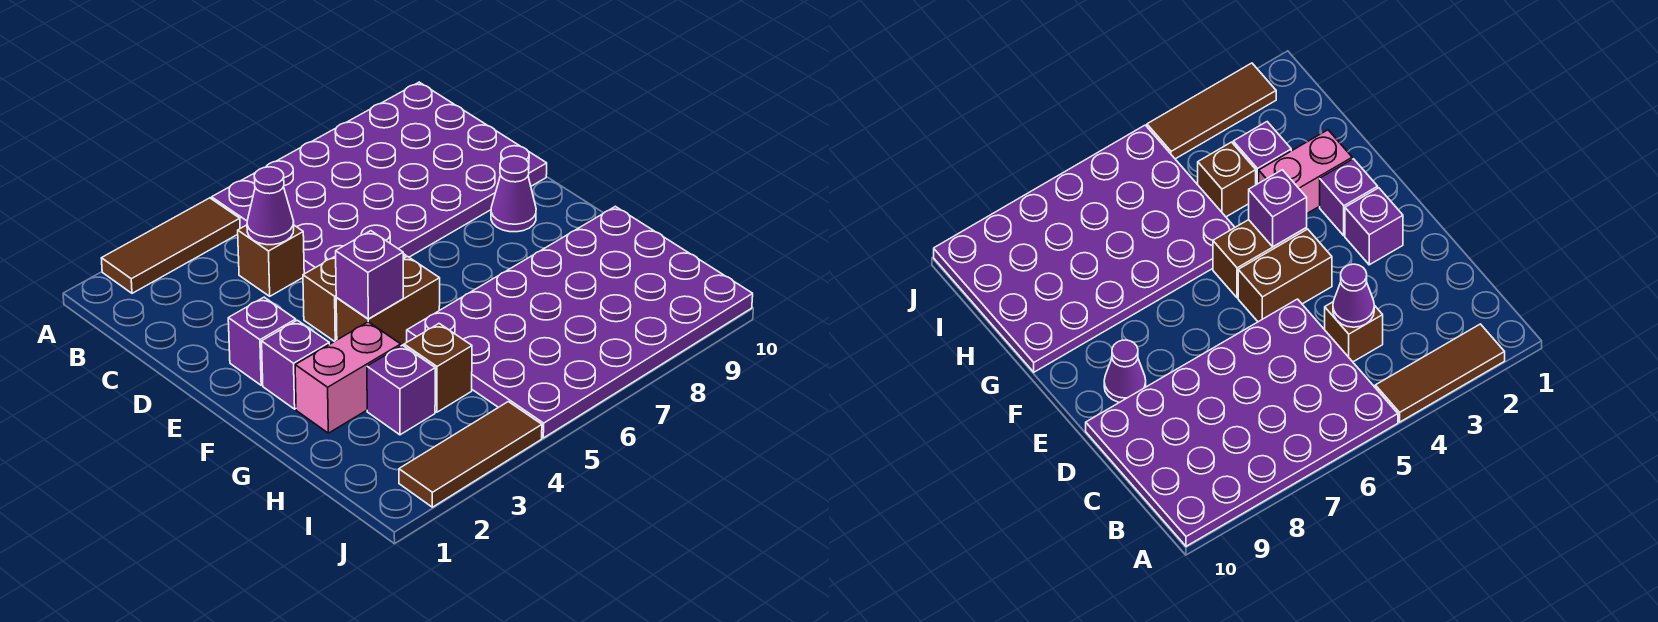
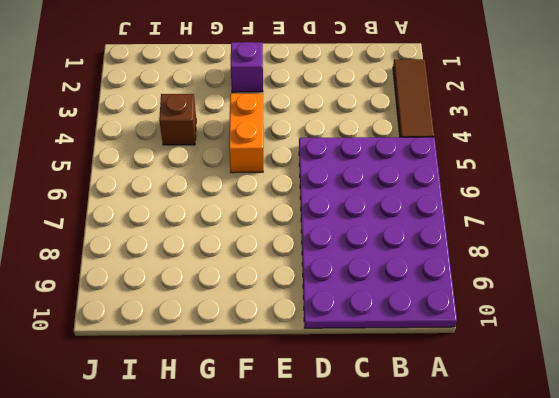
orange 1x2 brick [229,94,263,173] -> brown 1x2 brick [336,256,440,346]
none -> brown 1x1 brick [238,225,304,296]
none -> purple 1x1 brick [228,297,296,385]
none -> brown 1x2 brick [303,254,406,342]

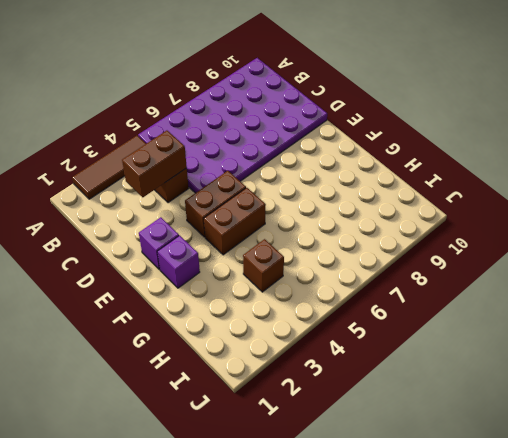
brown 1x2 brick [122,131,187,197] -> purple 1x1 cone [247,167,294,245]
none -> purple 1x1 cone [491,156,536,232]
none -> pink 1x2 brick [295,322,401,433]
none -> purple 4x6 plate [407,206,753,438]

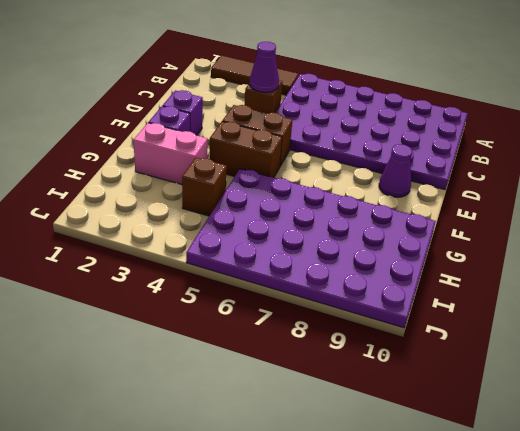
none -> purple 1x1 brick [367,345,435,435]
none -> brown 1x3 tile [399,402,542,507]
none -> purple 1x1 brick [336,231,403,319]

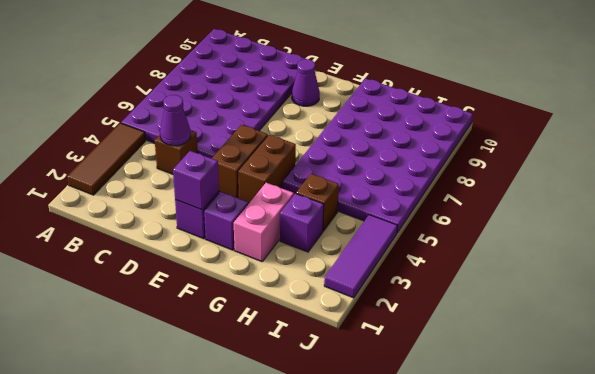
purple 1x1 brick [173,151,219,210] -> purple 1x1 brick moved to [336,231,403,319]
purple 1x3 tile [324,215,397,298] -> brown 1x3 tile [399,402,542,507]

